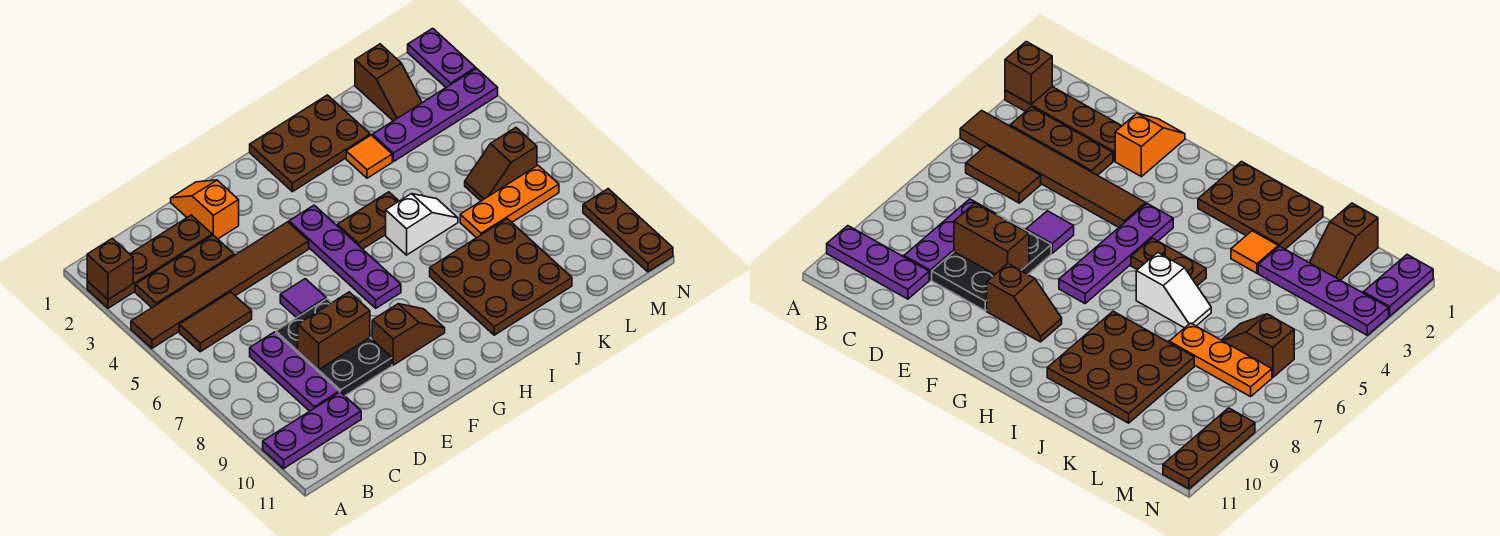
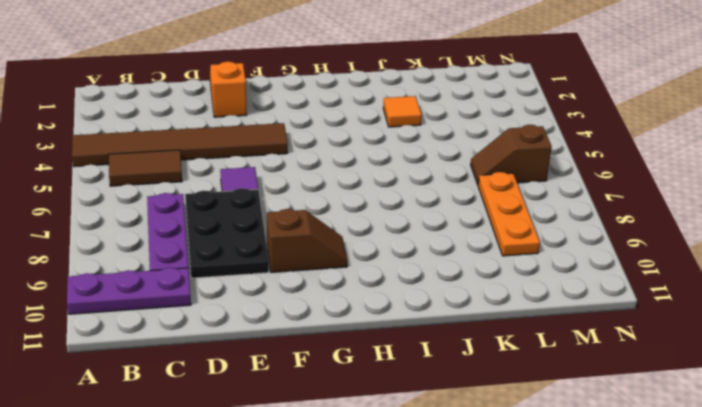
orange 1x3 plate [478,172,540,256] -> orange 1x3 plate turned to [460,165,559,238]
none -> brown 1x4 plate [87,215,212,308]
none -> brown 1x3 plate [135,235,234,307]
none -> purple 1x4 plate [289,205,401,308]

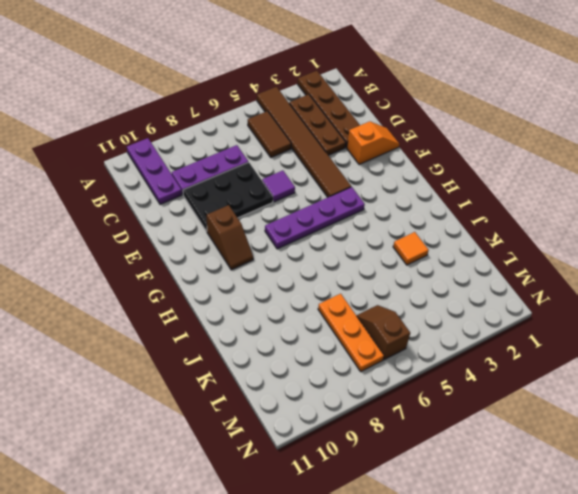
none -> brown 2x3 plate [250,95,370,192]
none -> brown 1x2 plate [337,192,399,249]
none -> white 1x2 slope [386,194,458,255]

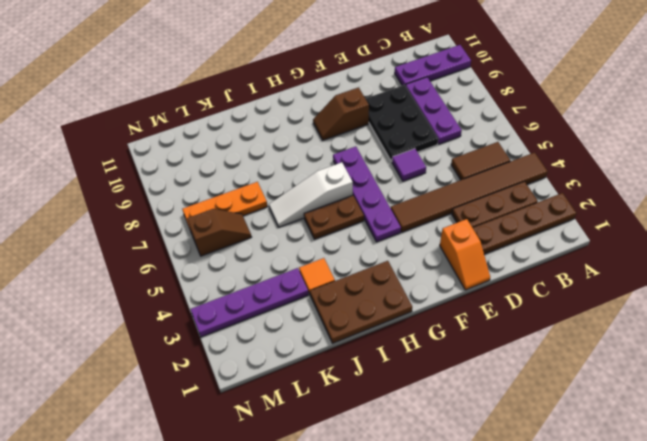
white 1x3 slope [269,162,353,227] -> white 1x2 slope [386,194,458,255]
none -> brown 3x3 plate [430,219,572,335]
none -> brown 1x2 slope [355,44,422,121]
none -> purple 1x2 plate [408,28,476,87]

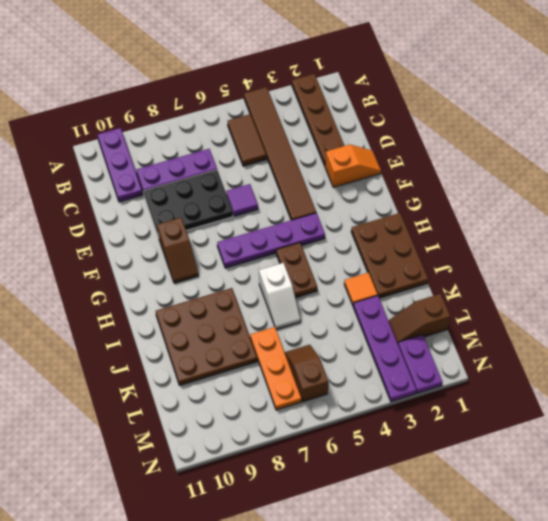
purple 1x2 plate [398,335,443,393] -> purple 1x2 plate turned to [408,28,476,87]
none -> brown 1x3 plate [135,235,234,307]
none -> brown 1x3 plate [583,189,673,272]
none -> brown 1x1 brick [87,238,133,300]

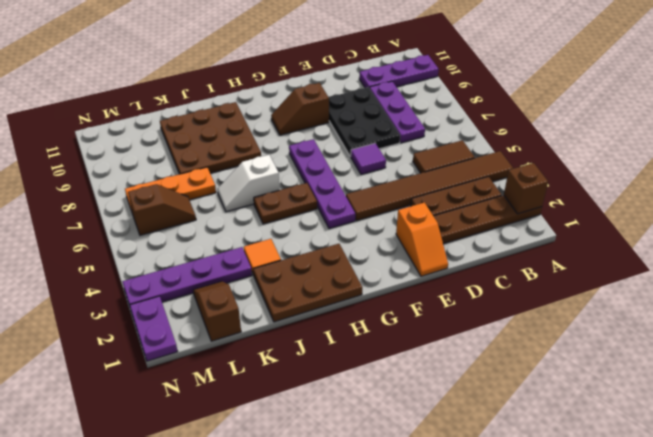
none -> brown 1x3 plate [583,189,673,272]
none -> brown 1x2 brick [298,292,370,370]

